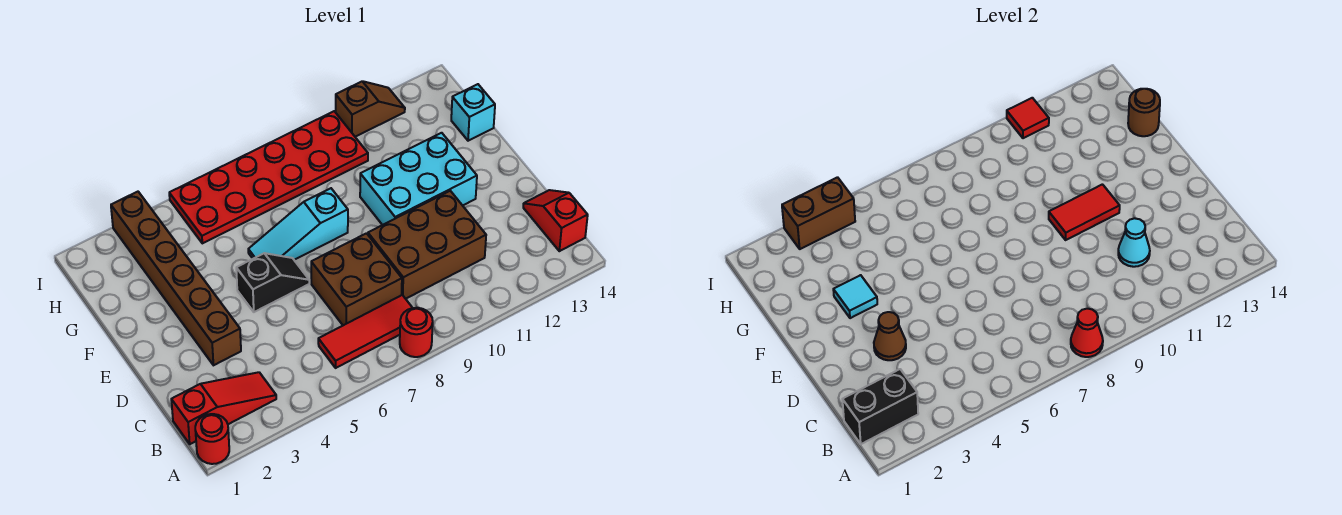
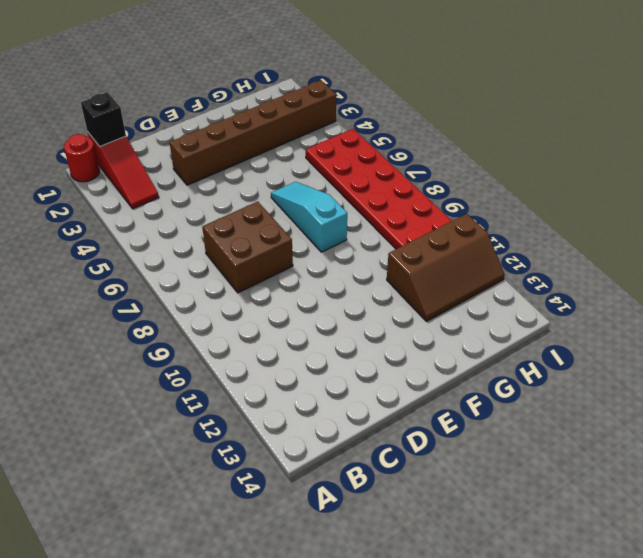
black 1x1 brick [81,92,126,147] -> black 1x2 brick [842,369,918,444]
brown 2x3 slope [387,214,505,321] -> brown 1x2 slope [336,81,405,137]
none -> red 1x1 round brick [400,308,433,357]
none -> red 1x3 tile [318,295,412,368]
none -> red 1x2 slope [523,190,588,251]

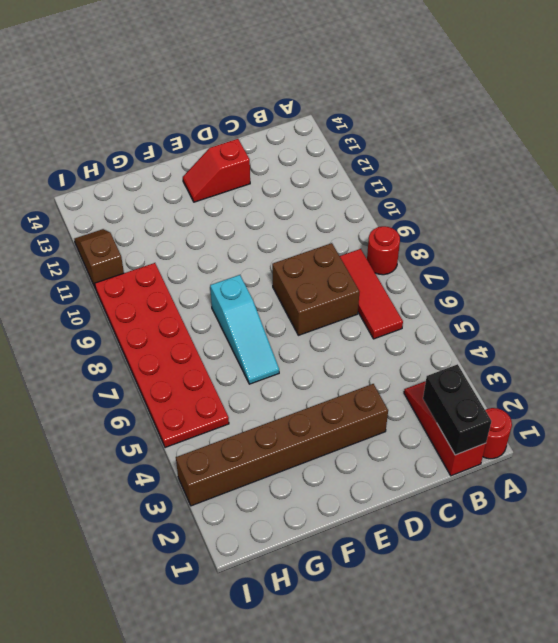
red 1x2 slope [183,139,250,202] -> red 1x2 slope moved to [523,190,588,251]
none -> brown 2x3 brick [368,191,486,299]
none -> black 1x2 slope [236,253,309,312]
none -> cyan 2x3 brick [360,133,477,225]

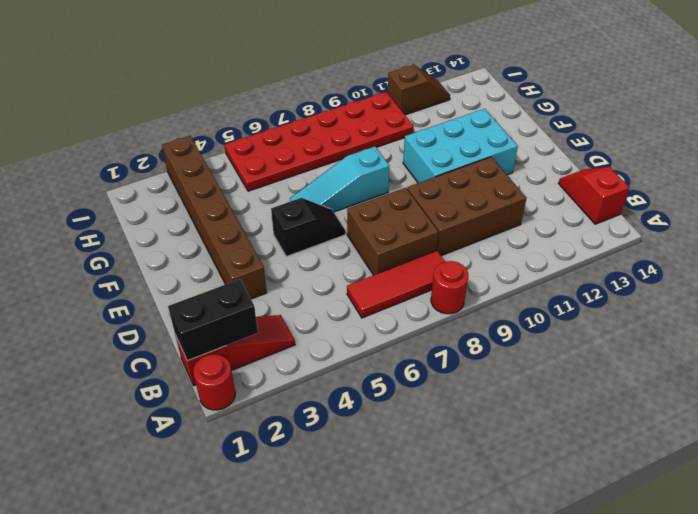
none -> cyan 1x1 brick [451,84,495,141]
none -> red 1x1 cone [1071,309,1103,357]
none -> cyan 1x1 cone [1118,218,1150,267]

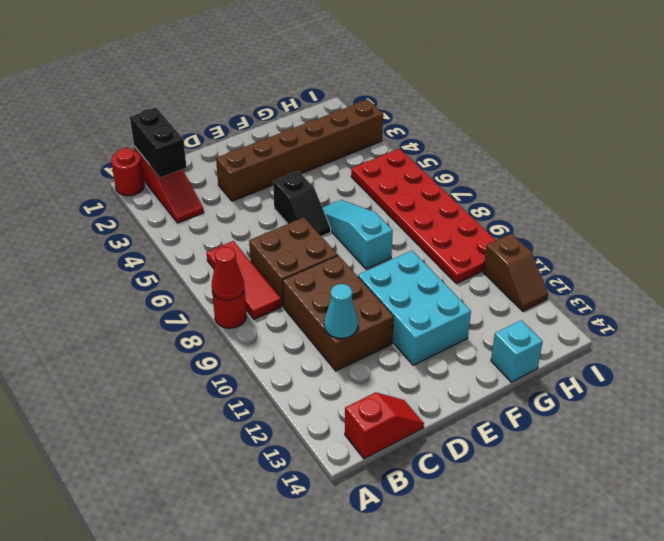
none -> brown 1x1 cone [874,312,906,360]
none -> red 1x2 tile [1049,184,1120,240]
none -> cyan 1x1 tile [833,275,877,318]

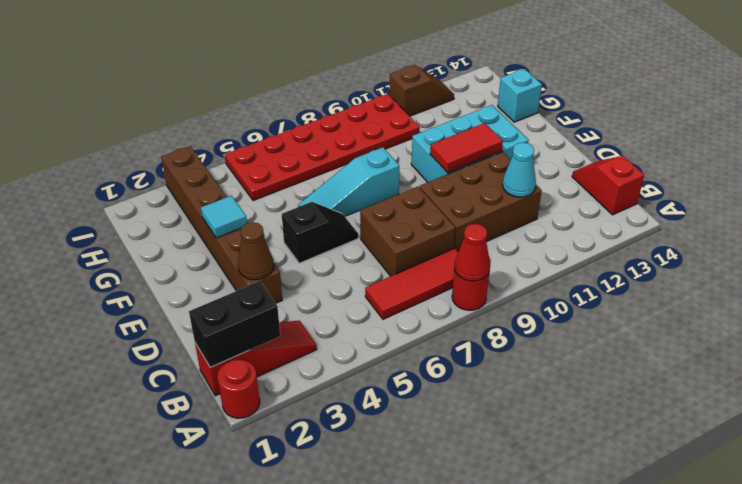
none -> brown 1x1 round brick [1128,89,1160,136]
none -> brown 1x2 brick [782,177,855,249]
none -> red 1x1 tile [1007,98,1049,138]

